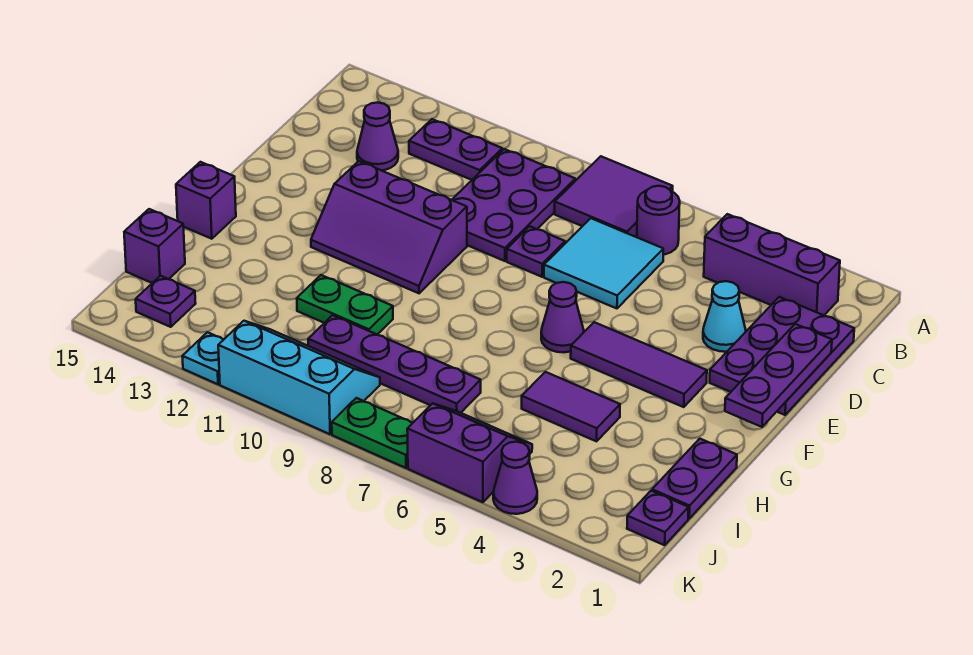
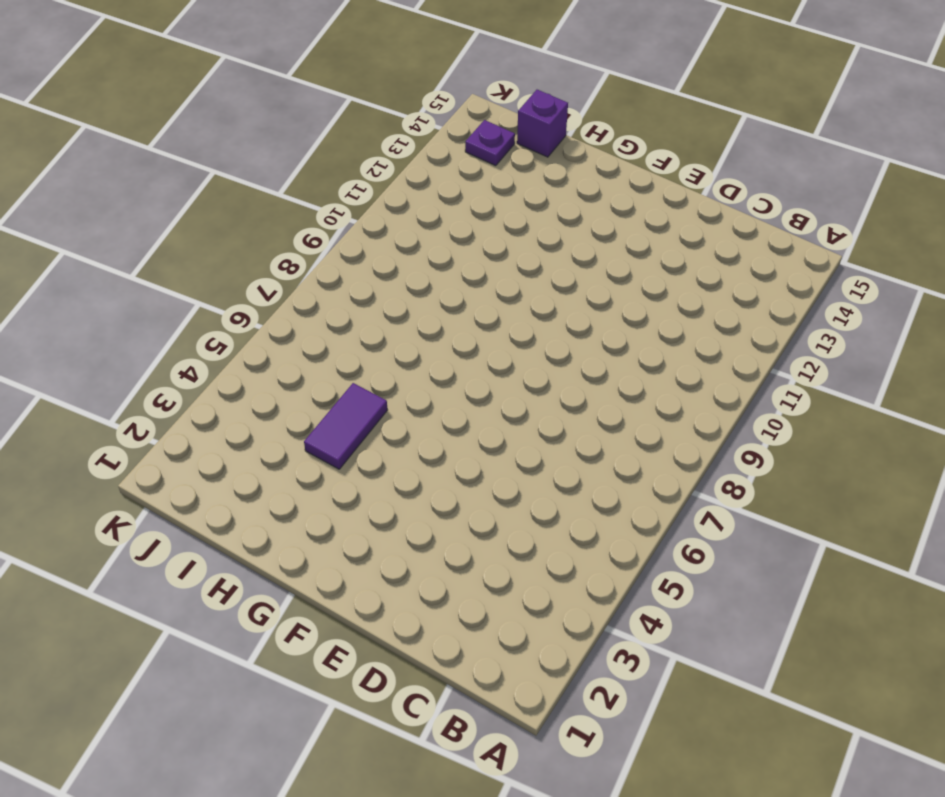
none -> purple 2x2 tile [555,156,673,236]
none -> purple 1x3 brick [704,214,840,315]
none -> purple 1x1 round brick [637,186,680,255]

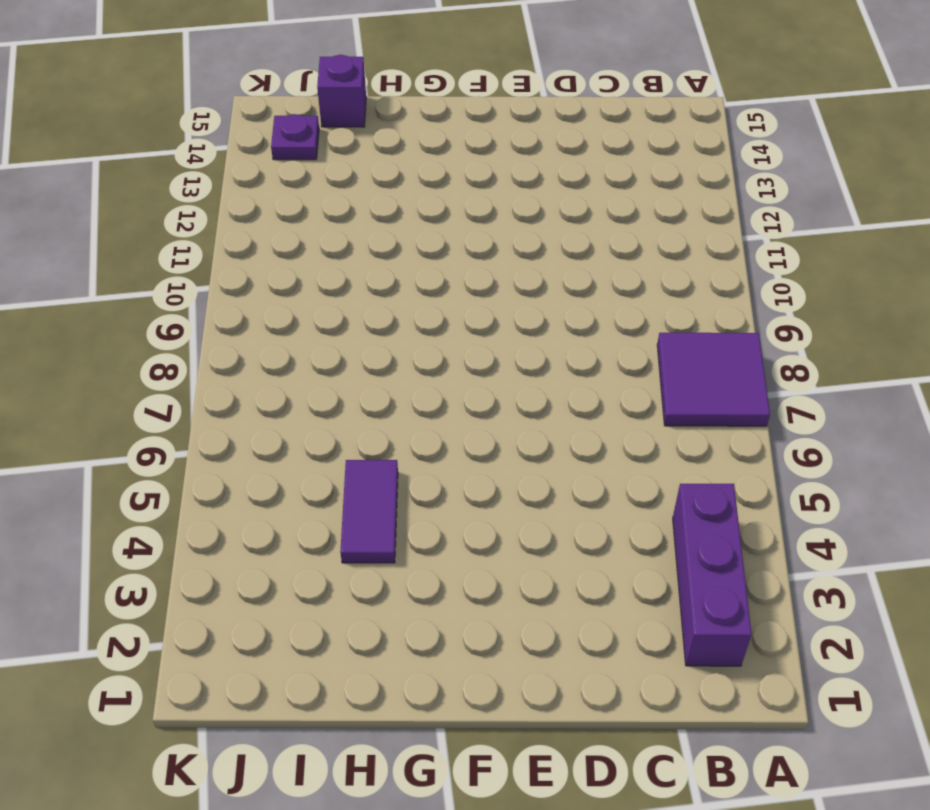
none -> purple 1x1 round brick [637,186,680,255]
none -> purple 2x3 plate [452,149,575,261]
none -> purple 1x2 plate [409,119,502,180]

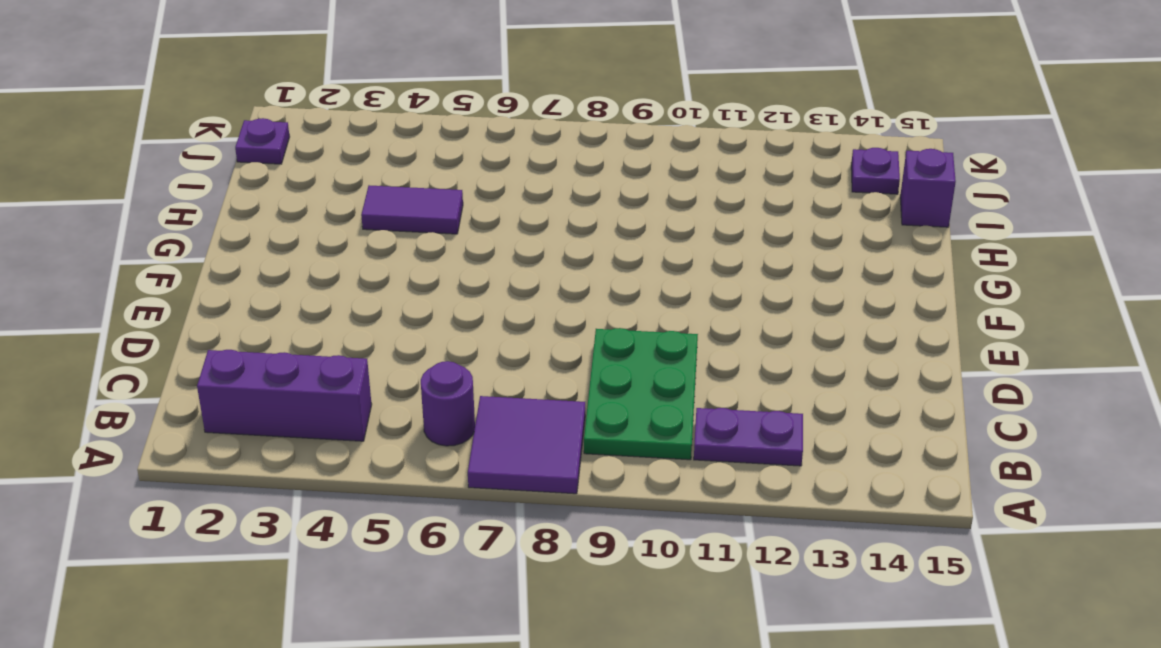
green 2x3 plate [584,328,698,460] -> purple 2x3 plate [452,149,575,261]
none -> purple 2x3 plate [710,297,854,415]
none -> cyan 2x2 tile [544,218,663,308]
none -> purple 1x1 cone [357,103,398,171]

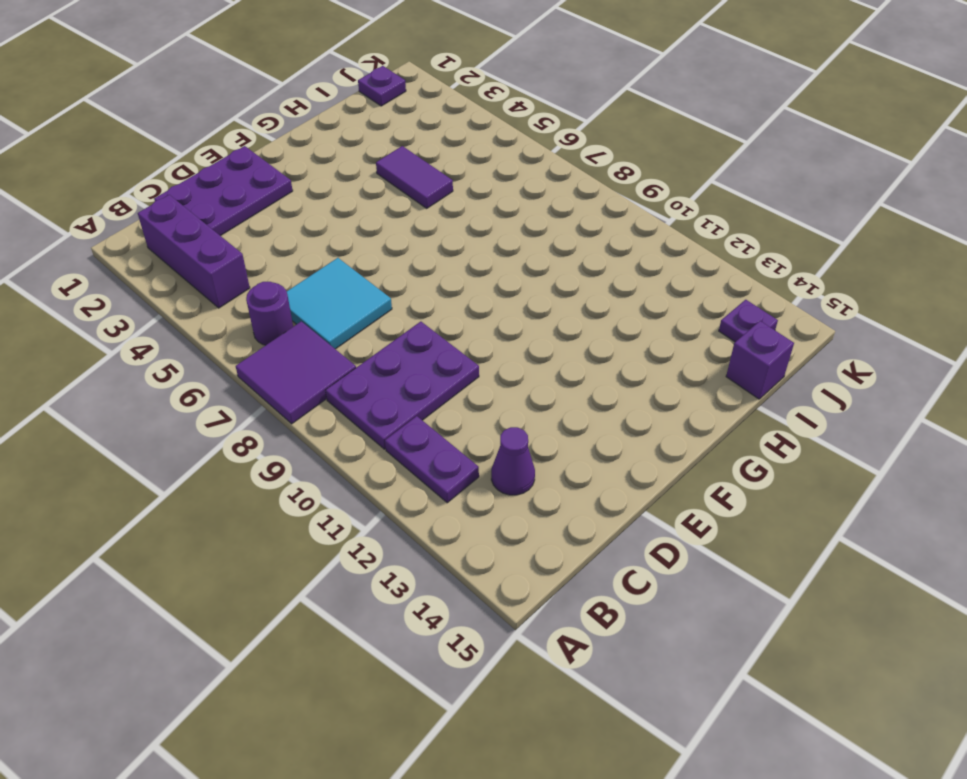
none -> cyan 1x1 cone [703,281,746,352]
none -> purple 1x1 plate [507,226,565,277]
none -> purple 2x3 slope [311,161,467,293]

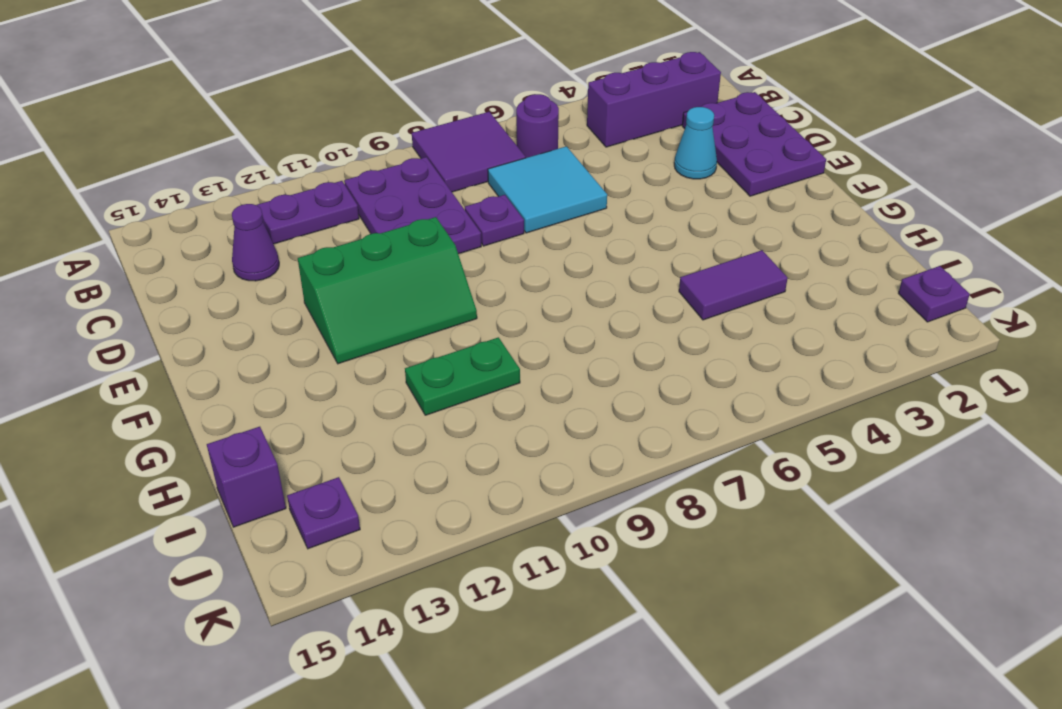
green 2x3 slope [298,217,477,364] -> purple 2x3 slope [311,161,467,293]
none -> purple 1x3 tile [571,322,707,407]
none -> purple 1x1 cone [541,282,584,352]
none -> purple 1x1 brick [176,162,236,239]

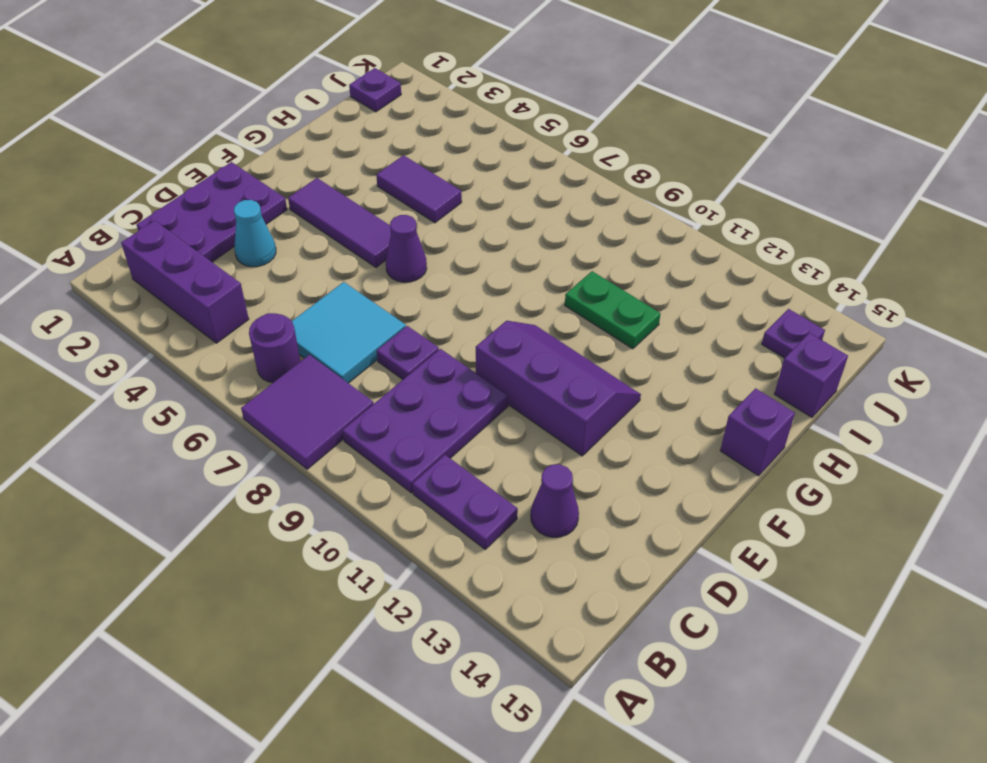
none -> purple 1x2 plate [652,439,737,519]
none -> purple 1x4 plate [308,315,481,413]
none -> purple 2x2 slope [407,403,532,502]

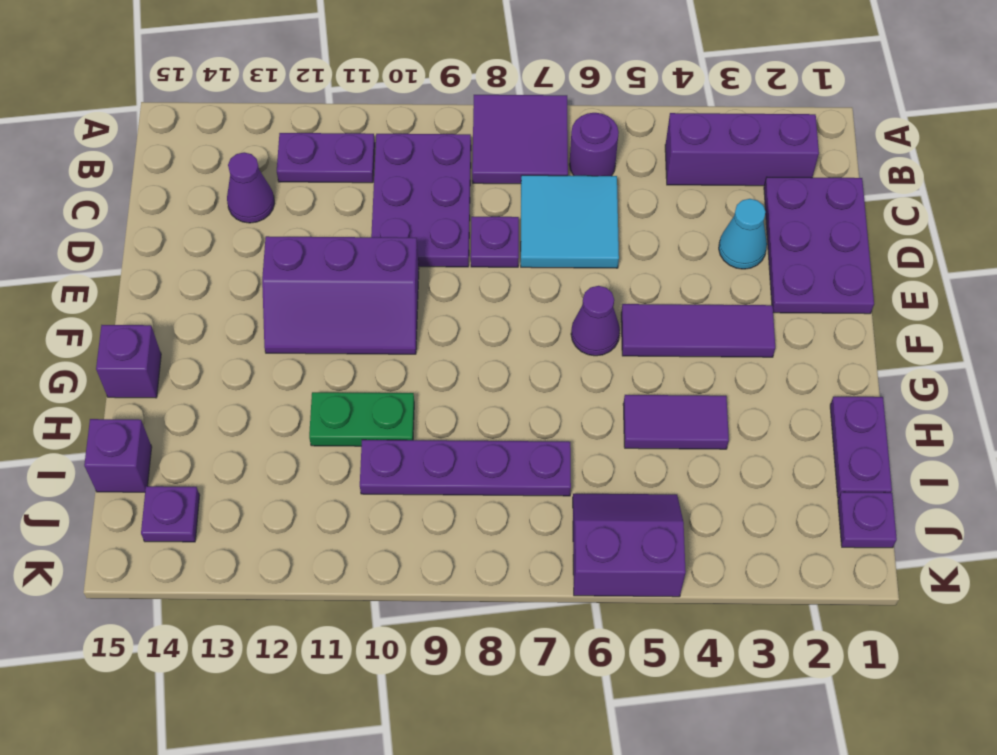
none -> cyan 2x3 slope [218,321,380,434]
none -> purple 1x1 cone [493,442,537,514]
none -> green 1x2 plate [332,398,412,468]

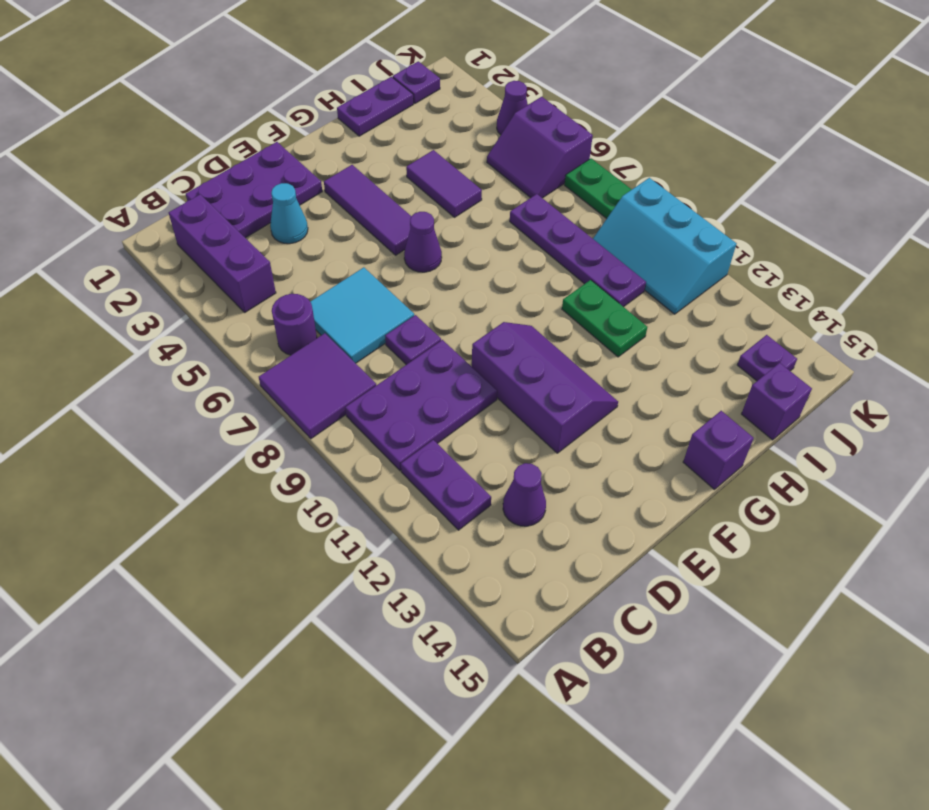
none -> cyan 1x1 plate [182,332,224,384]
none -> purple 1x3 plate [725,324,832,427]

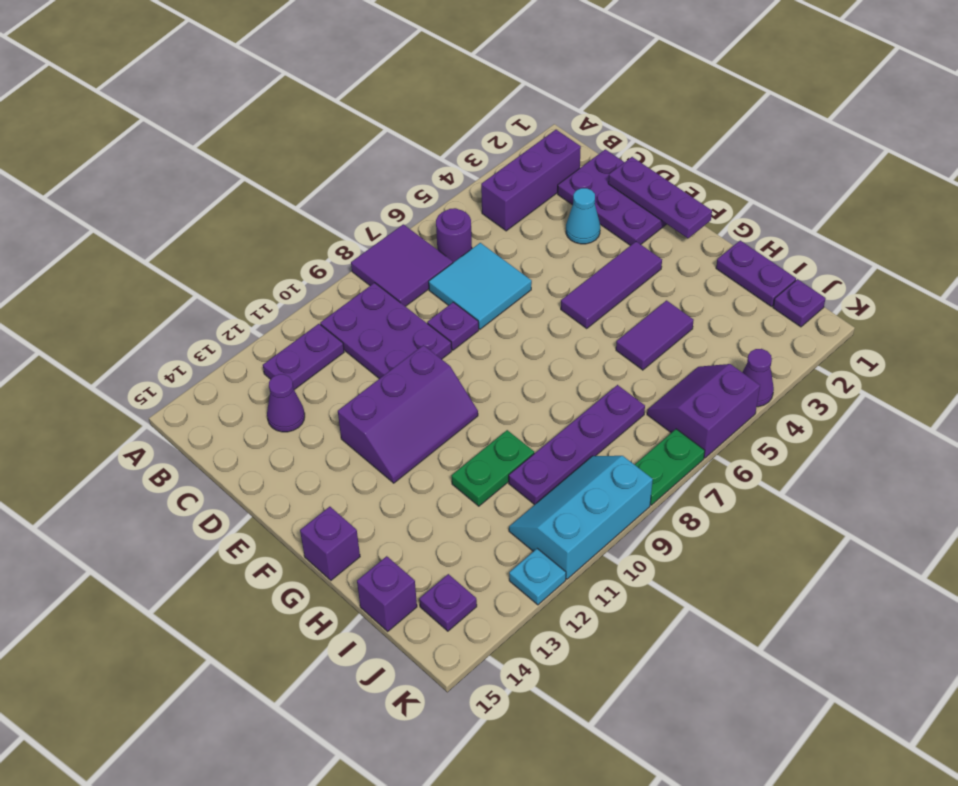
none -> purple 1x1 cone [541,282,584,352]

